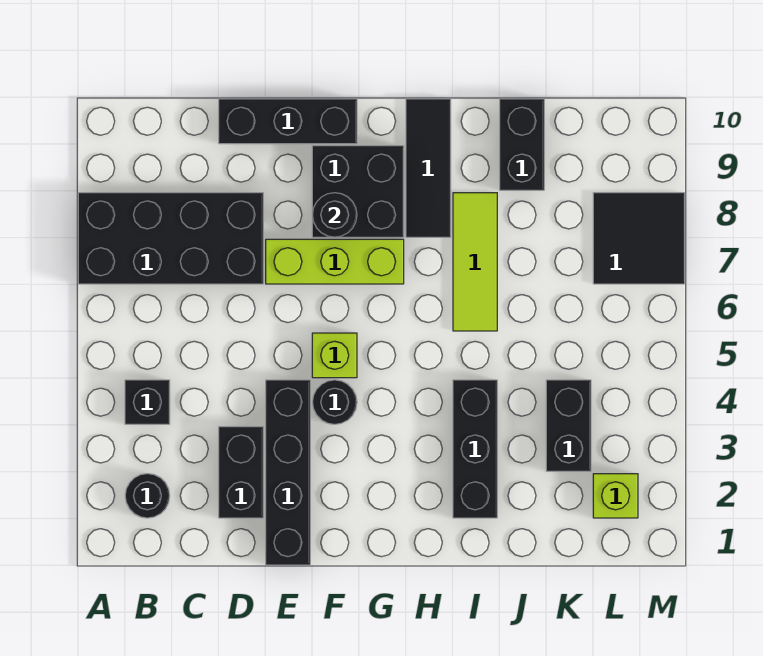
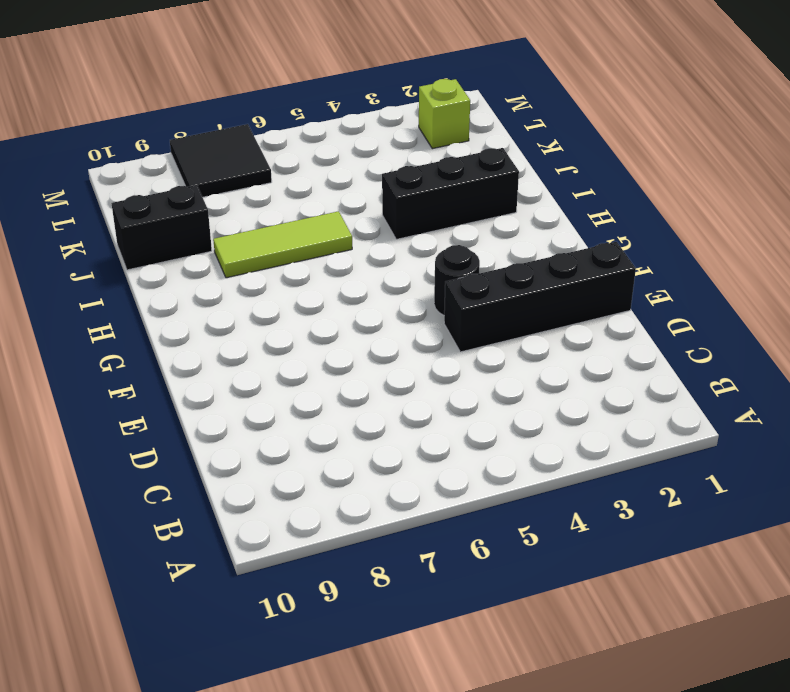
none -> black 2x4 brick [78,193,263,284]
none -> black 1x1 round brick [125,474,170,518]
none -> black 1x1 brick [125,380,170,424]

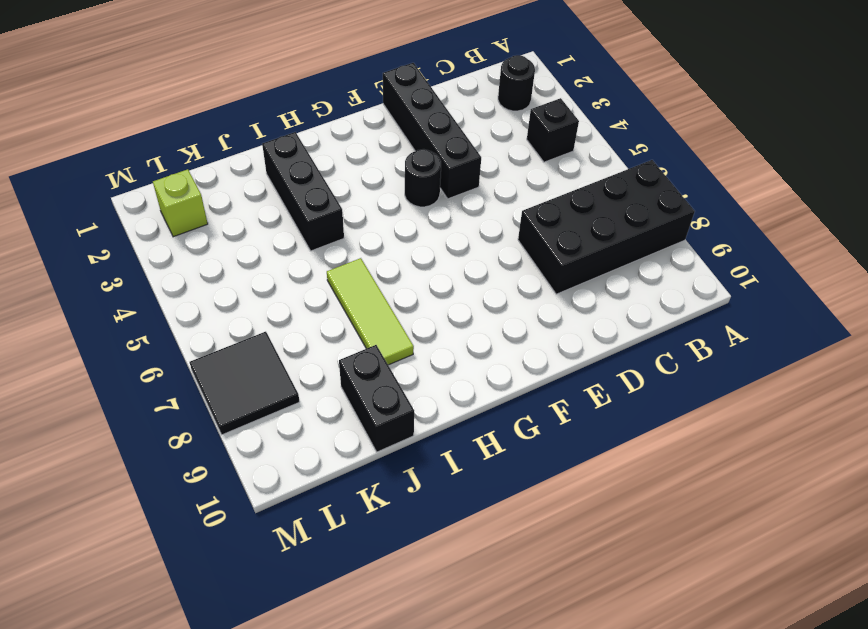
none -> black 1x2 brick [219,427,263,518]
none -> black 1x3 brick [219,99,357,144]
none -> lime 1x3 brick [266,239,404,284]

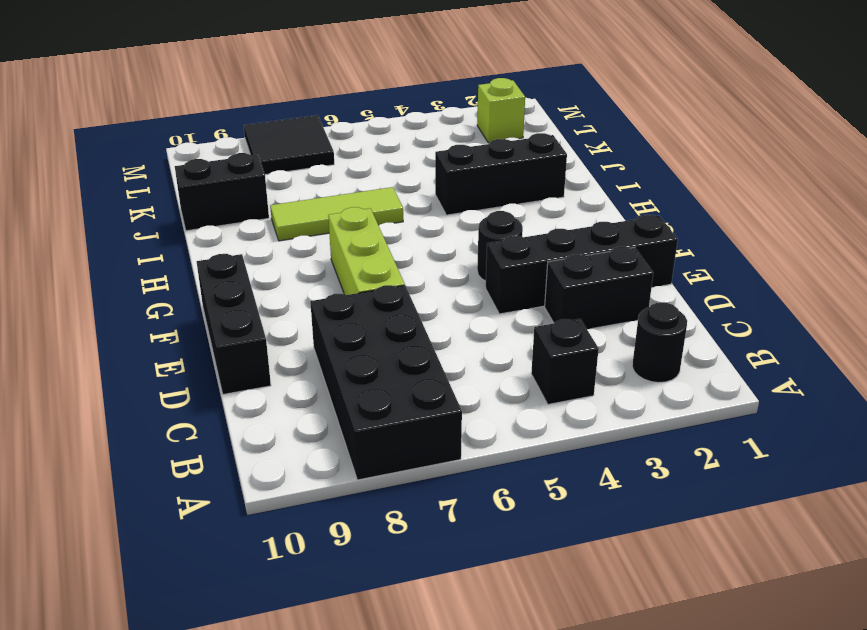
none -> lime 1x1 brick [312,333,357,378]
none -> black 2x2 brick [312,146,404,237]
none -> black 1x3 tile [406,99,451,237]

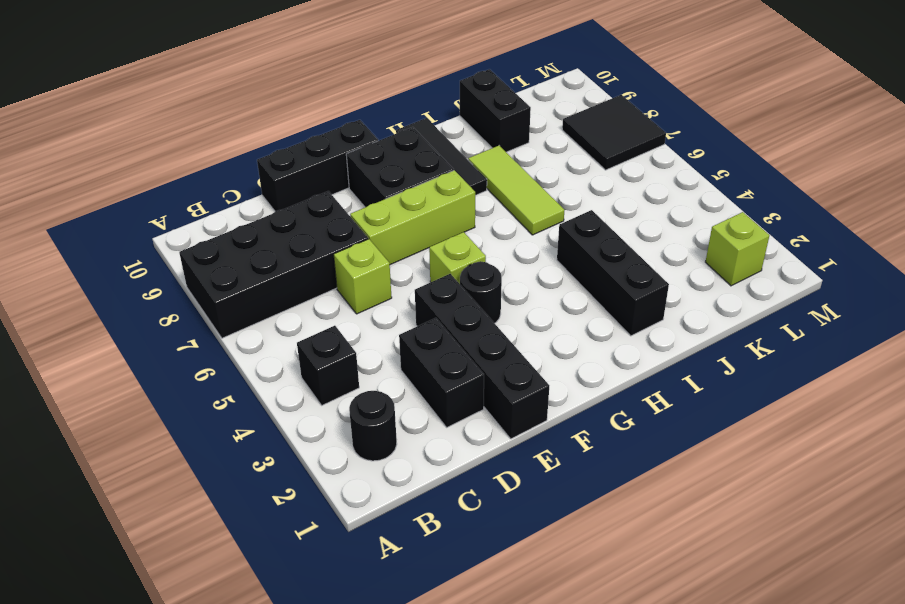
lime 1x1 brick [334,239,392,314] -> none
none -> black 1x2 brick [546,380,591,471]
none -> black 1x1 round brick [312,193,357,237]

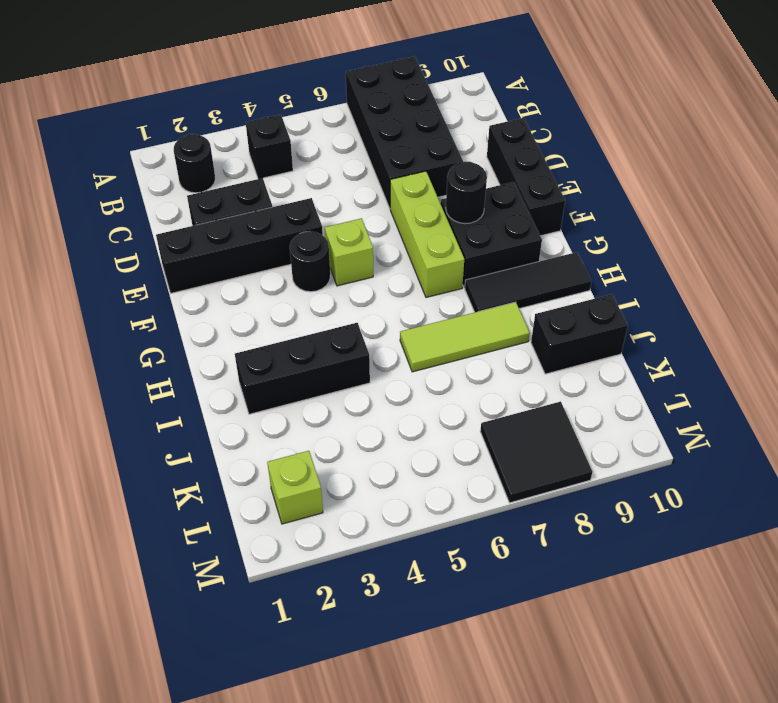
none -> black 1x2 brick [546,380,591,471]

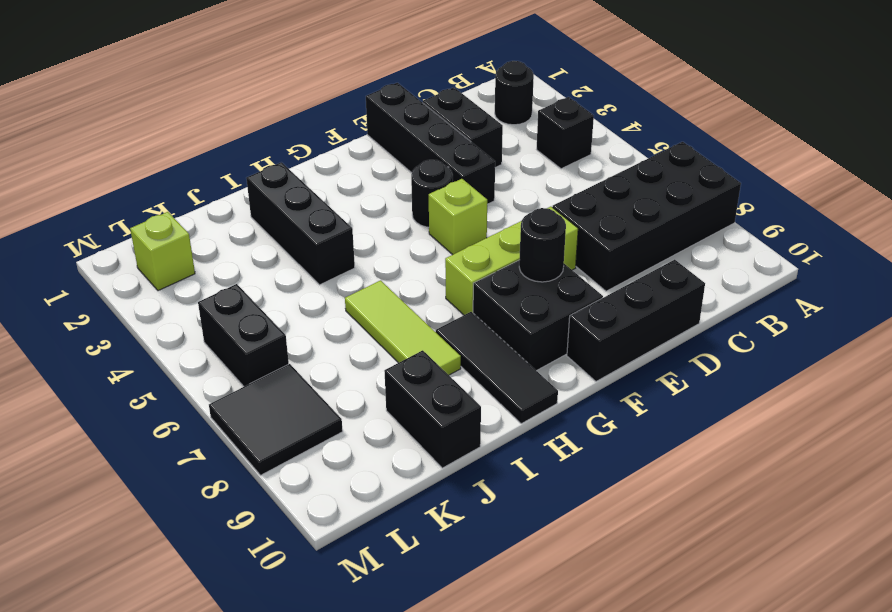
black 1x2 brick [198,284,289,386] -> black 1x2 brick moved to [546,380,591,471]

